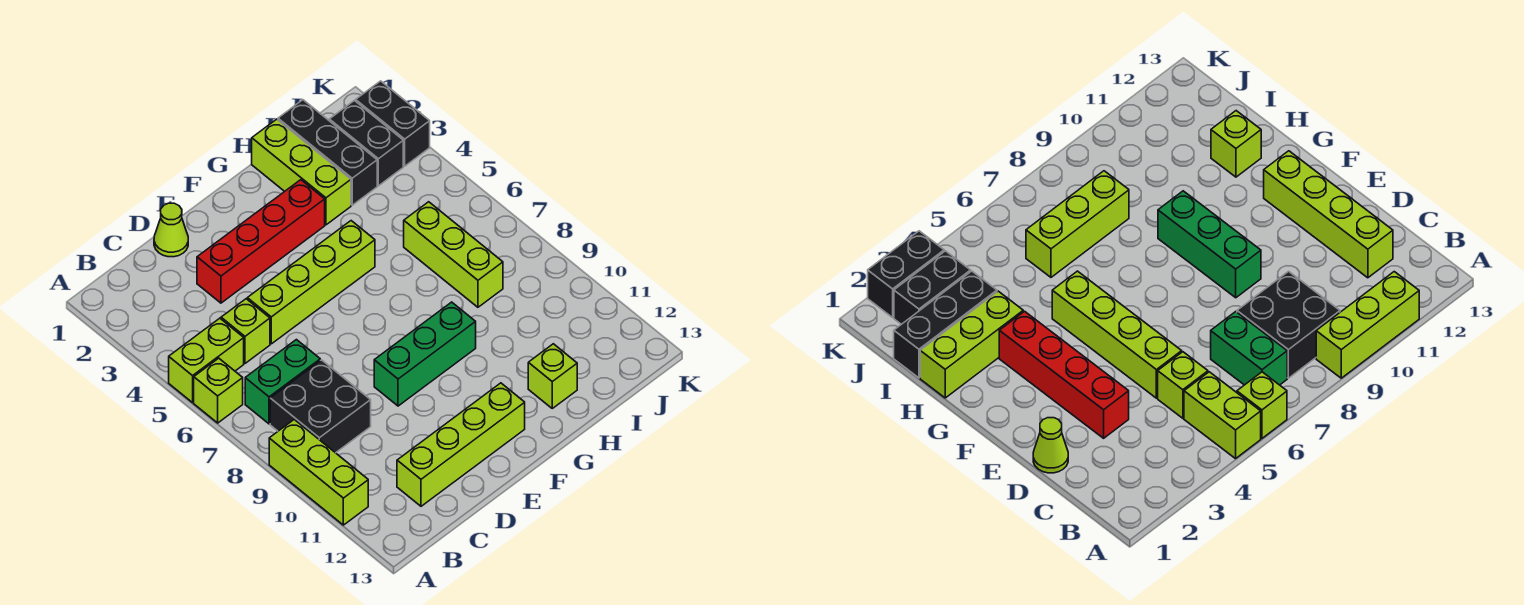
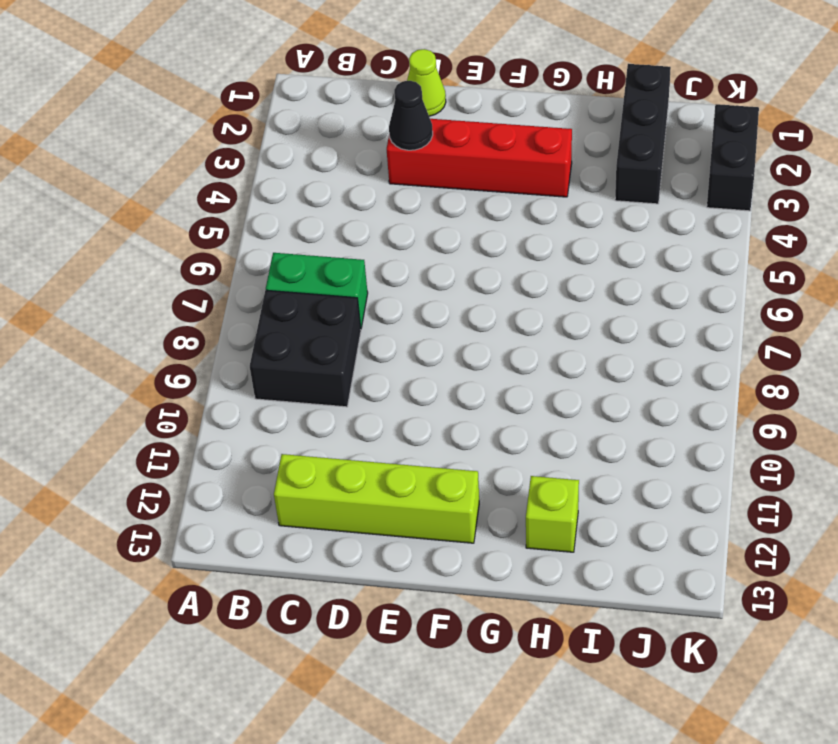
black 1x1 cone [389,81,433,150] -> none
none -> lime 1x2 brick [169,318,244,403]
none -> lime 1x1 brick [194,358,243,423]
none -> lime 1x3 brick [269,420,368,525]

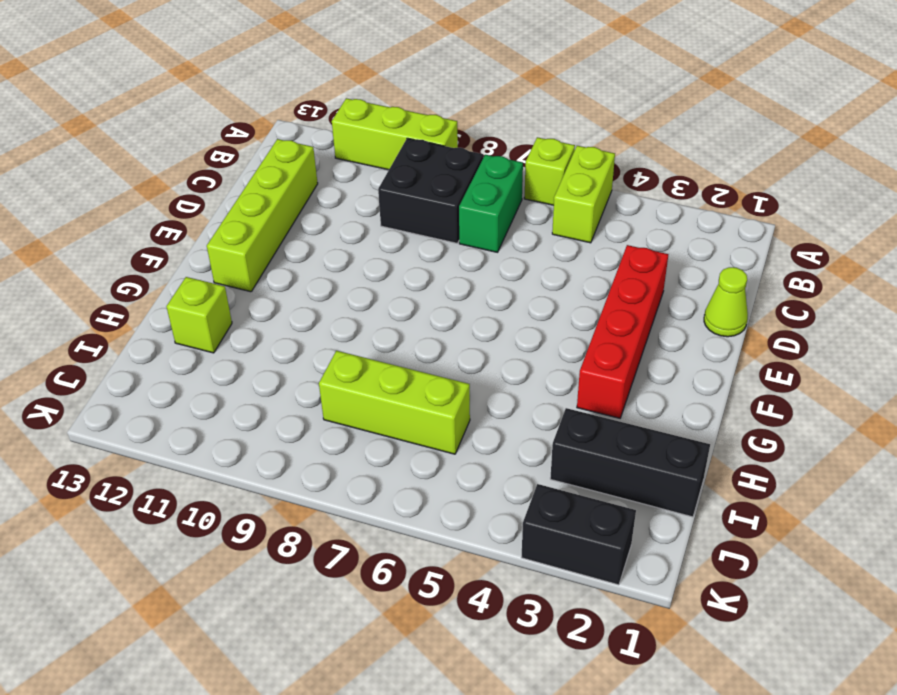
none -> lime 1x1 brick [221,299,270,363]
none -> lime 1x4 brick [247,221,375,344]
none -> green 1x3 brick [374,302,476,406]

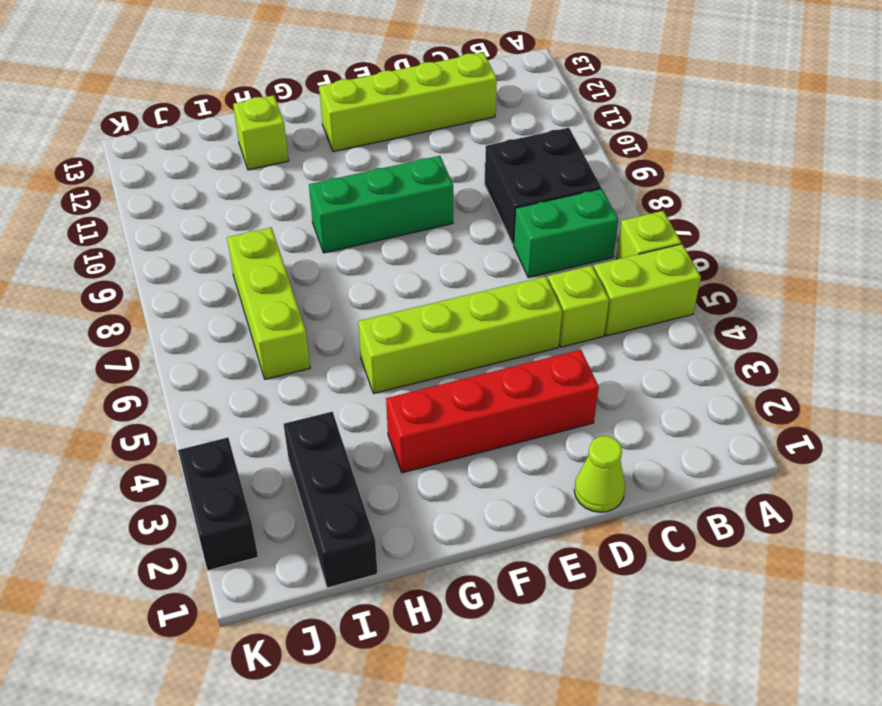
none -> lime 1x3 brick [269,420,368,525]
none -> lime 1x3 brick [252,119,351,225]
none -> black 1x2 brick [329,101,403,186]

